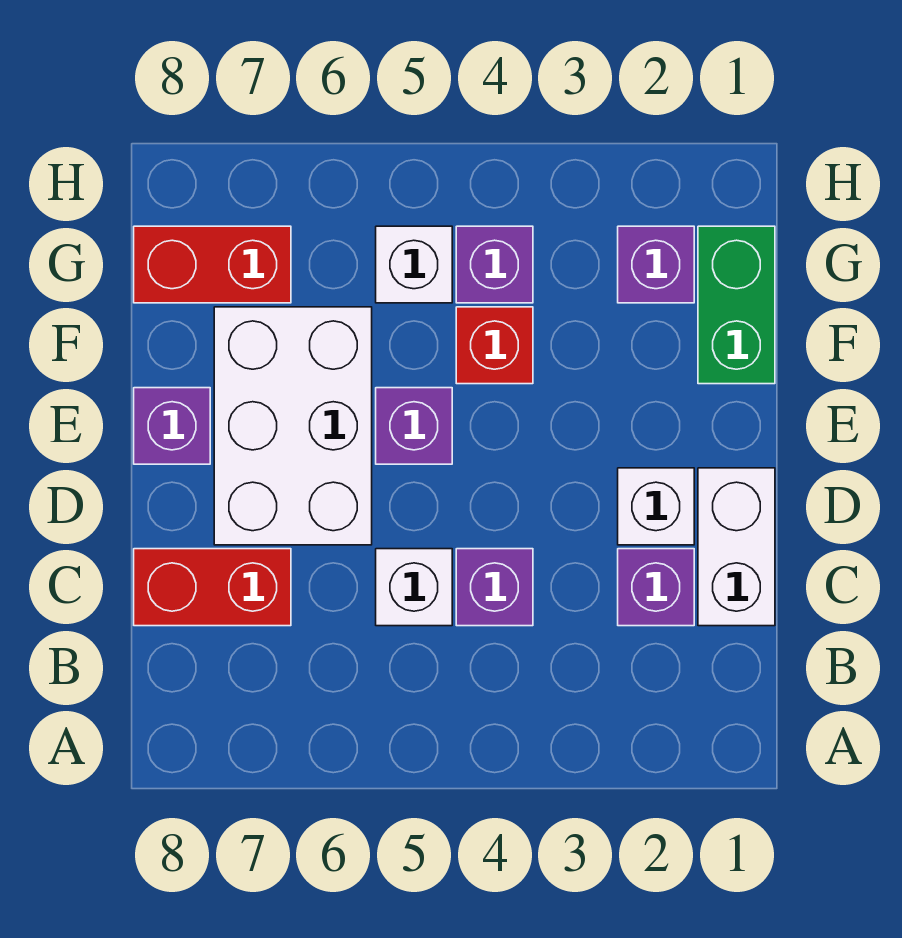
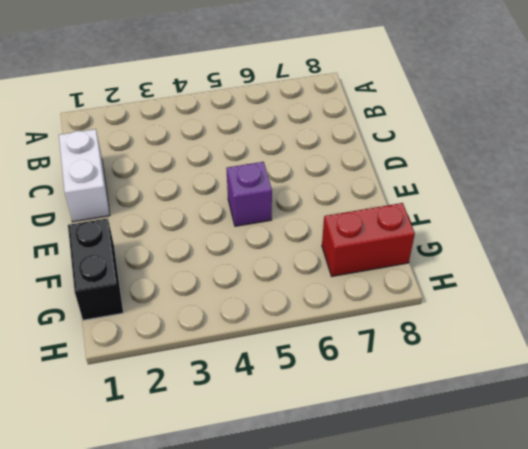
black 1x2 brick [68,218,123,320] -> green 1x2 brick [698,226,775,384]
none -> purple 1x1 brick [618,549,694,626]
none -> purple 1x1 brick [456,549,533,626]
none -> white 1x1 brick [376,549,452,626]

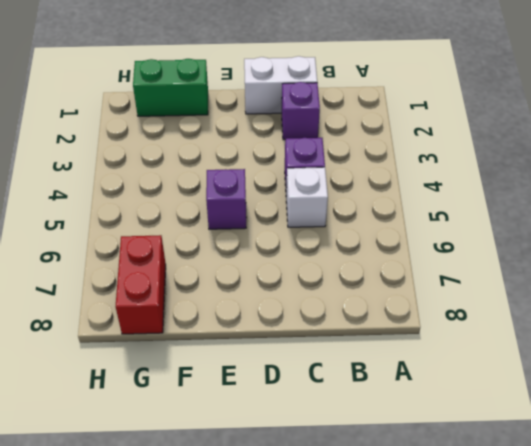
none -> red 1x2 brick [134,549,291,626]
none -> white 1x1 brick [618,468,694,545]
none -> white 2x3 brick [214,307,372,545]

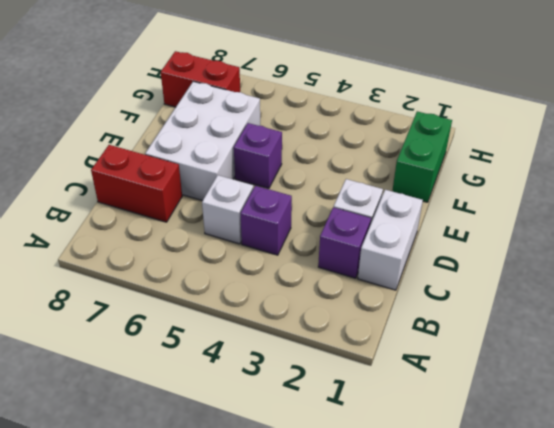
none -> purple 1x1 brick [134,388,210,464]
none -> red 1x1 brick [456,307,533,384]
none -> purple 1x1 brick [618,226,694,303]

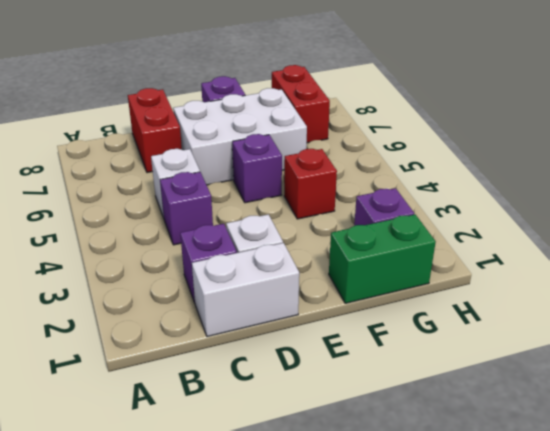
none -> purple 1x1 brick [456,226,533,303]
none -> white 1x1 brick [376,226,452,303]

